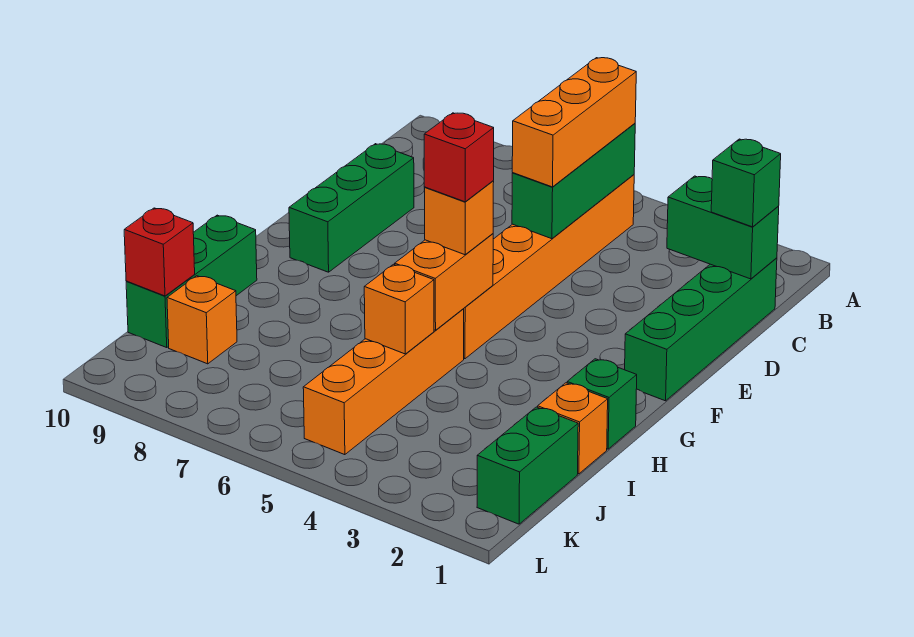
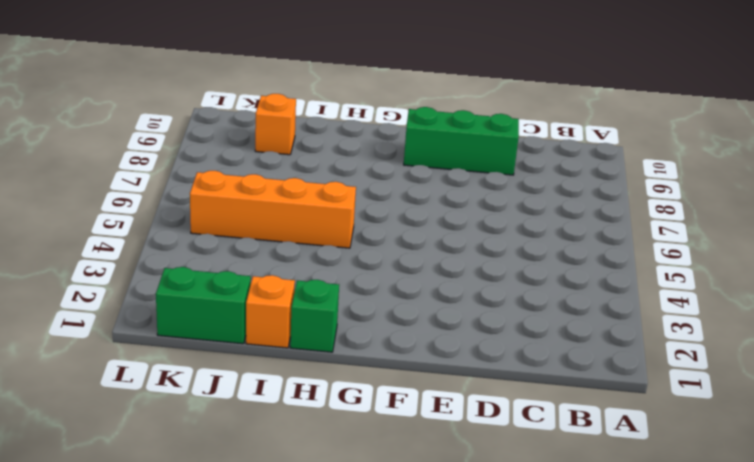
none -> orange 1x6 brick [464,175,634,359]
none -> green 1x4 brick [625,258,777,401]
none -> green 1x3 brick [126,215,257,348]

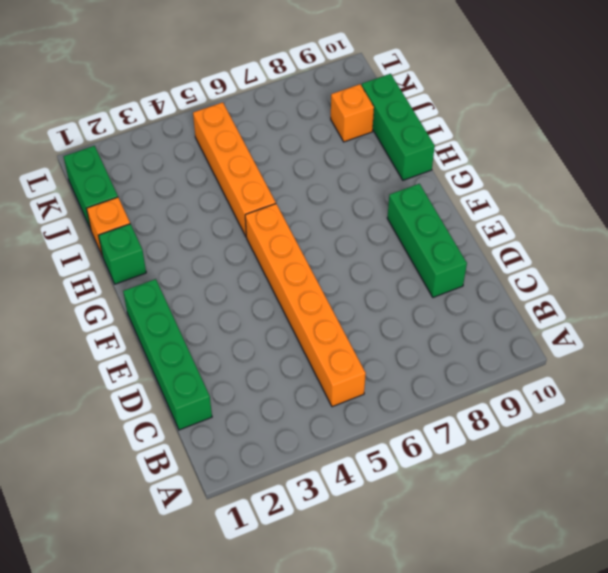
none -> green 1x3 brick [512,123,635,239]
none -> green 1x2 brick [667,176,779,279]
none -> orange 1x2 brick [395,234,493,330]

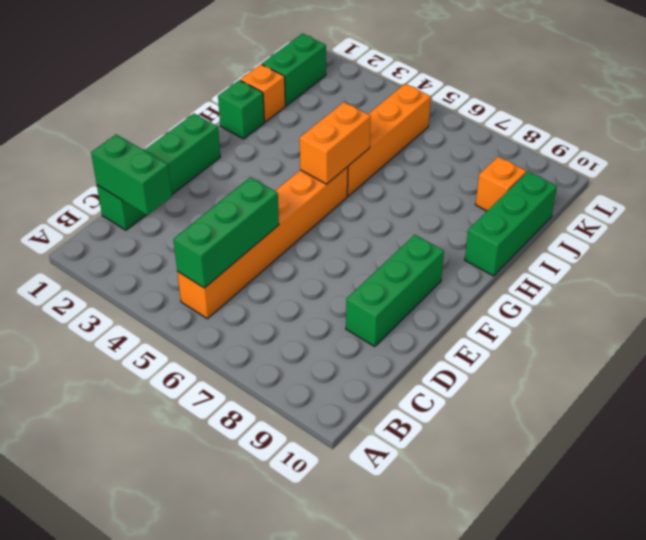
none -> orange 1x1 brick [364,264,434,354]
none -> red 1x1 brick [124,208,195,296]
none -> orange 1x3 brick [512,58,636,187]

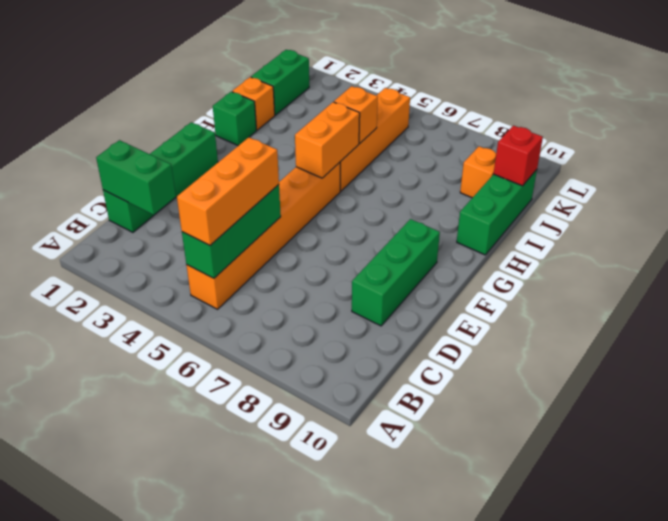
none -> green 1x1 brick [711,139,781,227]
none -> orange 1x1 brick [425,181,494,255]
none -> red 1x1 brick [424,113,494,202]

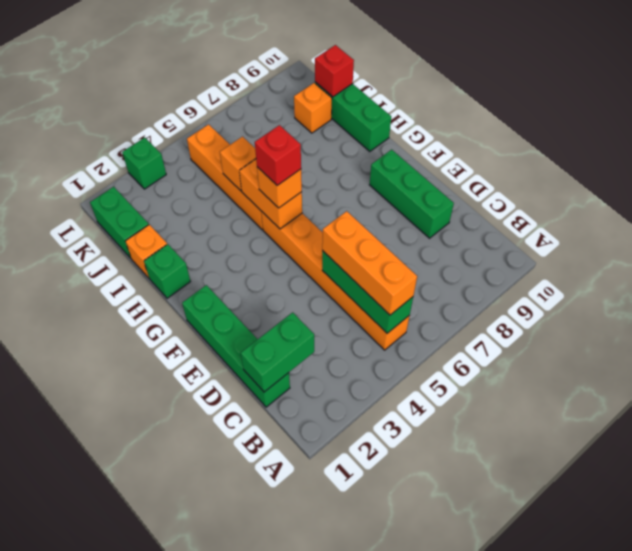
green 1x1 brick [122,138,166,189] -> green 1x1 brick moved to [711,139,781,227]

